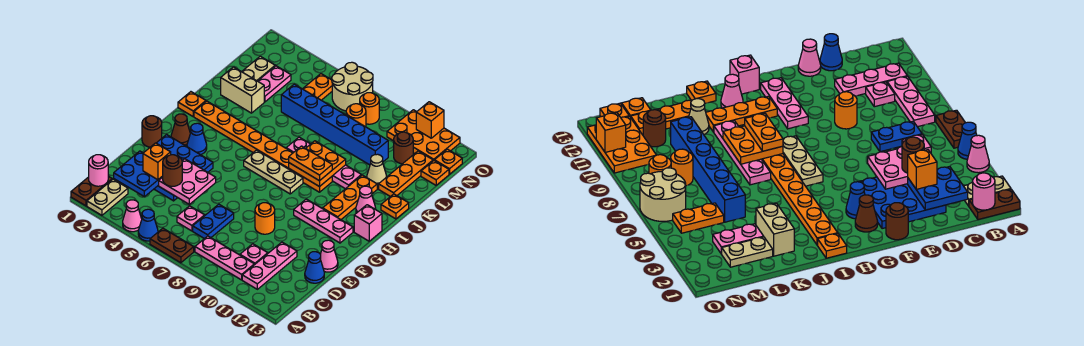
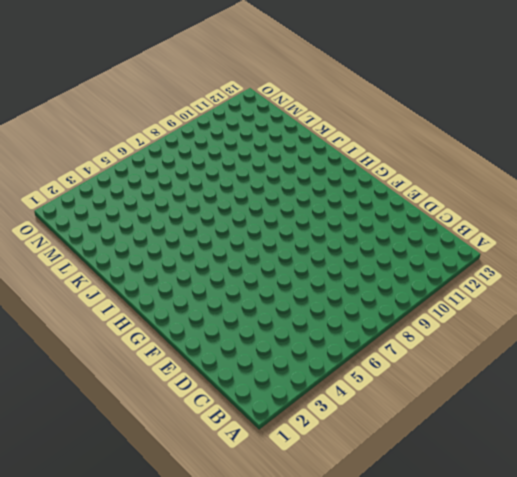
none -> brown 1x2 plate [71,176,112,206]
none -> tan 1x2 plate [87,179,128,215]
none -> pink 1x1 cone [123,200,142,232]
none -> blue 1x1 cone [138,209,158,241]

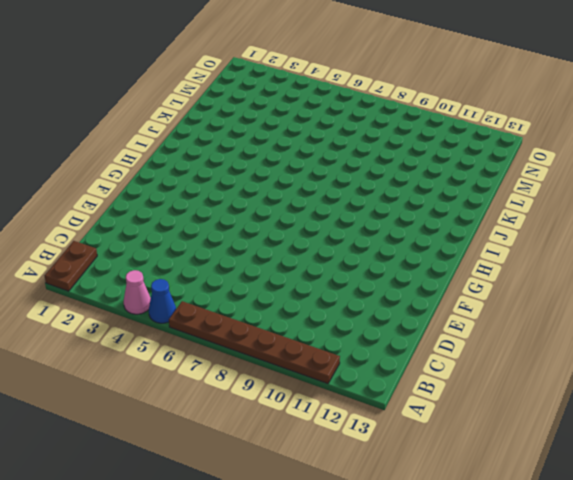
brown 1x6 plate [169,301,340,384] -> brown 1x2 plate [150,228,194,263]
none -> tan 1x2 plate [87,179,128,215]
none -> pink 1x3 plate [195,236,254,280]
none -> pink 1x3 plate [242,242,297,289]
none -> pink 1x1 plate [177,206,205,231]

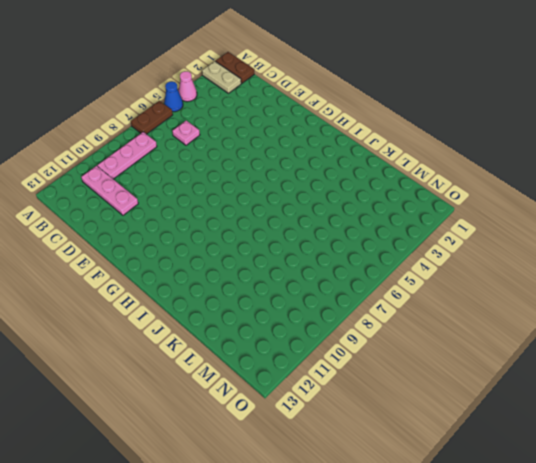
none -> blue 1x2 plate [193,204,234,239]
none -> pink 1x1 plate [240,244,268,265]
none -> blue 3x3 plate [154,135,213,201]
none -> blue 1x1 cone [305,252,324,283]

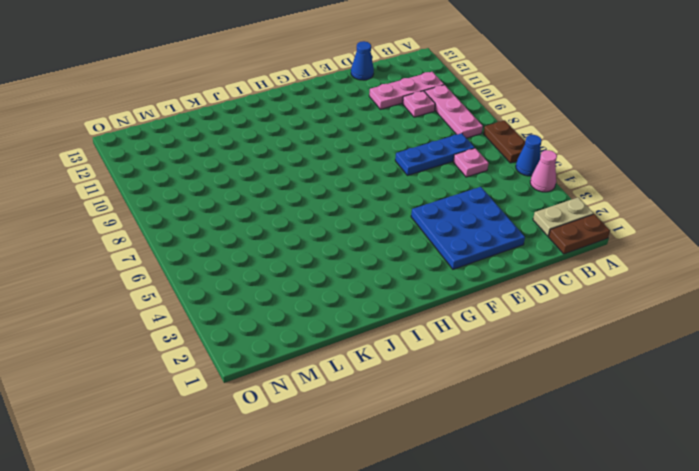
blue 1x3 plate [395,133,475,176] -> blue 1x2 plate [193,204,234,239]
none -> orange 1x1 round brick [255,203,275,234]
none -> pink 1x1 cone [320,240,338,272]
none -> brown 1x1 round brick [142,116,162,147]
none -> brown 1x1 cone [171,114,190,145]

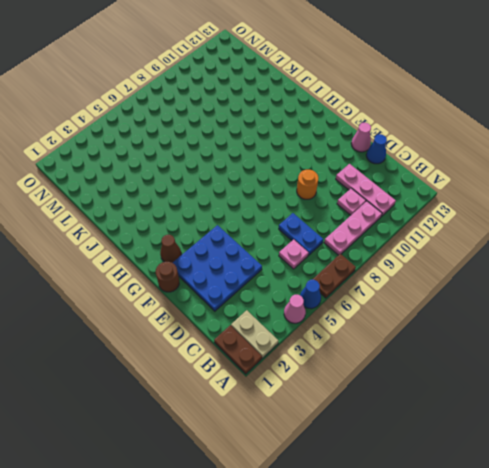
none -> blue 1x1 cone [187,123,207,155]
none -> pink 1x3 plate [294,199,353,243]
none -> tan 1x3 plate [244,150,303,194]
none -> orange 1x3 plate [323,175,377,220]

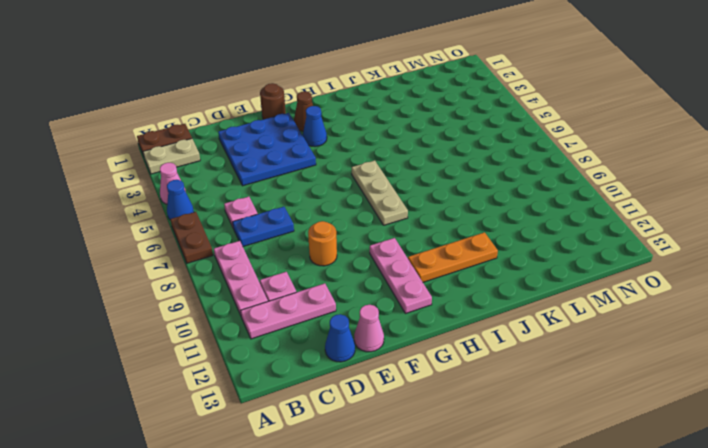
none -> pink 1x1 brick [354,205,382,241]
none -> orange 1x1 plate [178,92,206,116]
none -> orange 1x8 plate [194,101,332,192]
none -> pink 1x1 cone [356,186,376,213]

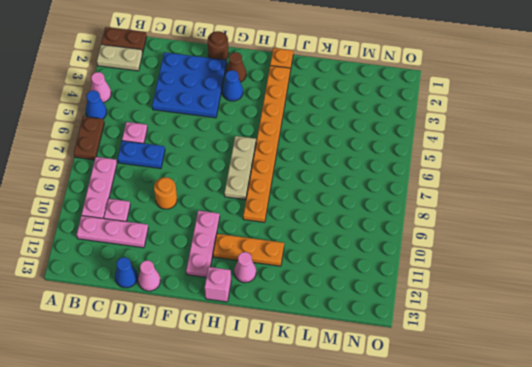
none -> pink 1x4 plate [286,137,361,189]
none -> orange 1x1 plate [381,194,409,219]
none -> tan 1x2 brick [221,67,264,113]
none -> tan 1x1 cone [367,154,386,186]

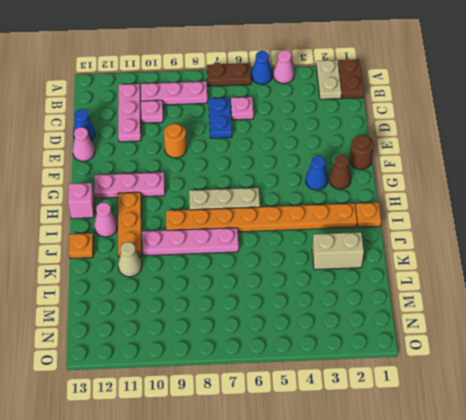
none -> blue 3x3 plate [154,135,213,201]
none -> orange 1x3 plate [379,151,433,197]
none -> tan 1x2 plate [242,56,275,81]
none -> pink 1x2 plate [258,66,291,102]

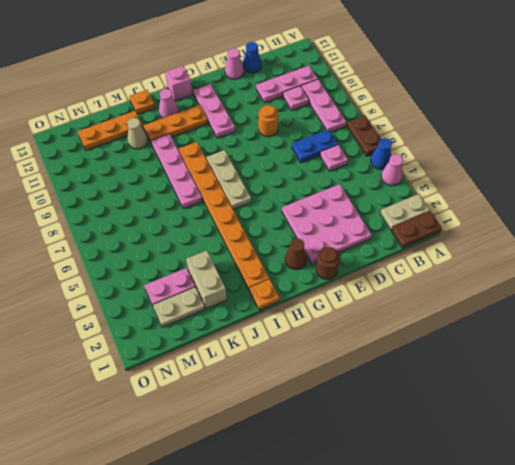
pink 3x3 plate [282,184,371,264] -> blue 3x3 plate [154,135,213,201]
none -> blue 1x1 cone [187,123,207,155]
none -> blue 1x6 brick [281,84,388,165]
none -> orange 1x2 plate [303,74,332,100]
none -> orange 1x1 round brick [346,104,366,127]

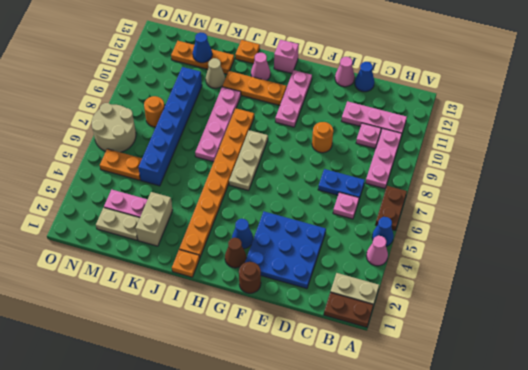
blue 1x1 cone [193,32,212,63] -> none
none -> brown 1x1 round brick [394,132,413,164]
none -> orange 1x1 plate [421,161,449,185]
none -> orange 1x1 round brick [360,93,379,124]
none -> orange 2x3 plate [387,110,460,161]

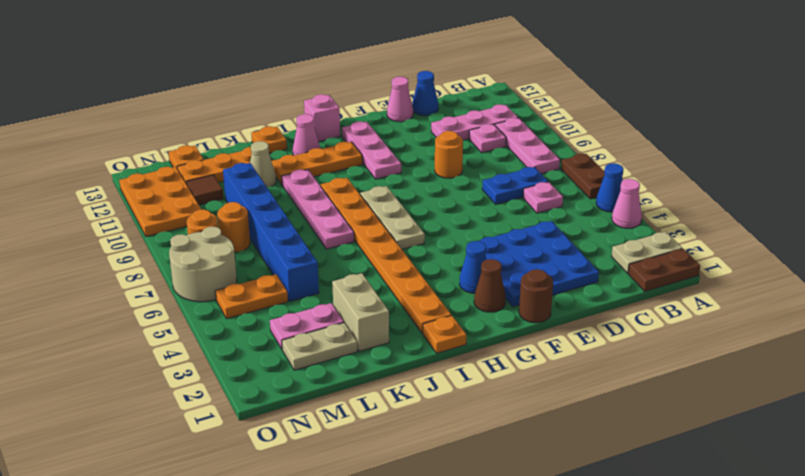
brown 1x1 tile [186,175,224,205] -> brown 1x1 round brick [394,132,413,164]
none -> orange 1x1 plate [435,149,462,174]
none -> pink 1x1 round brick [89,155,108,186]
none -> blue 2x2 plate [114,151,163,197]
none -> pink 2x2 plate [159,159,216,204]

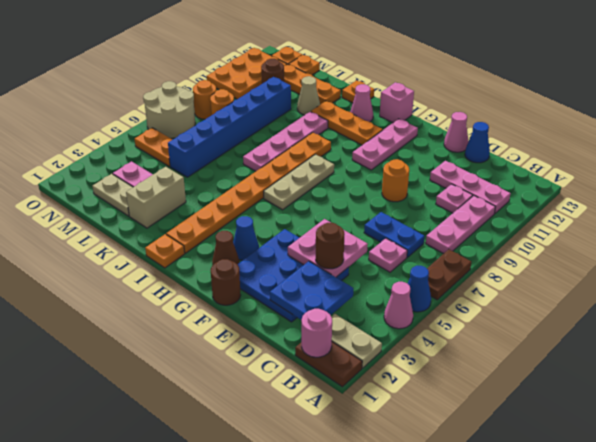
none -> orange 2x2 plate [289,141,346,187]
none -> orange 1x1 brick [416,102,444,138]
none -> orange 1x1 brick [143,143,171,180]
none -> orange 1x2 plate [289,146,332,181]

